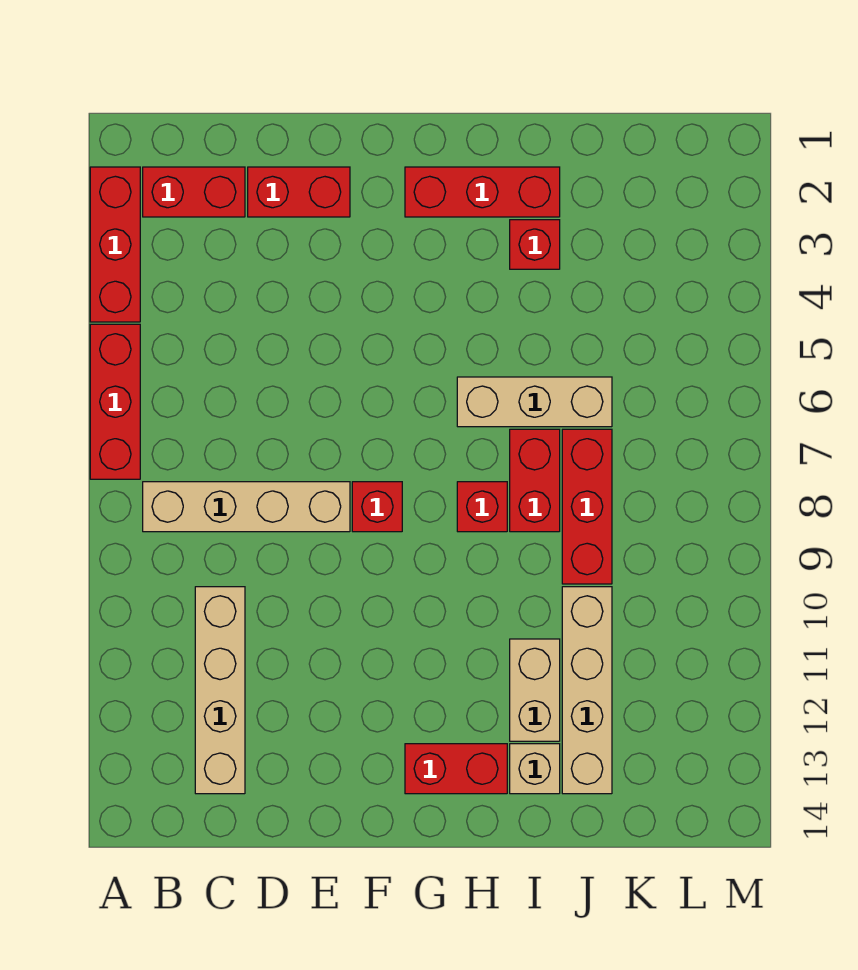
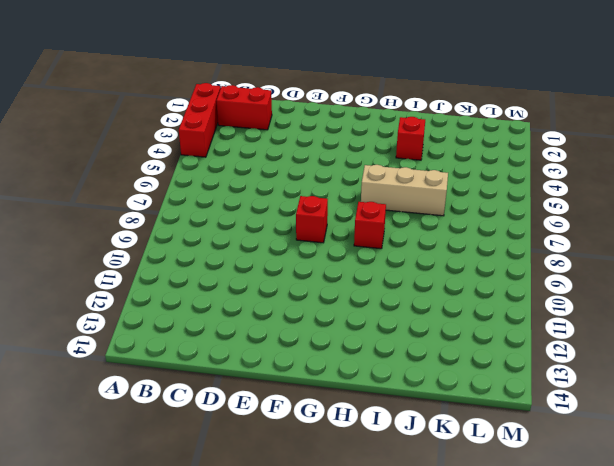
none -> red 1x3 brick [90,324,140,479]
none -> tan 1x4 brick [143,482,350,532]
none -> tan 1x4 brick [195,587,245,794]

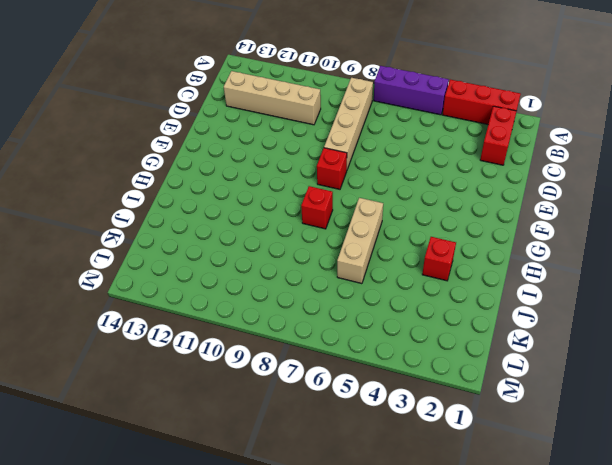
purple 1x3 brick [374,66,449,115] -> red 1x3 brick [90,324,140,479]
none -> red 1x2 brick [248,167,350,217]
none -> red 1x3 brick [405,167,560,217]
none -> red 1x2 brick [405,744,507,794]

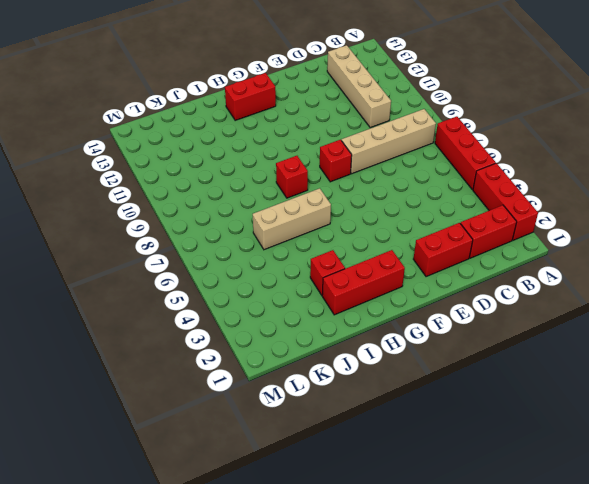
none -> red 1x2 brick [510,429,560,532]
none -> tan 1x2 brick [510,639,560,741]
none -> tan 1x1 brick [510,744,560,794]

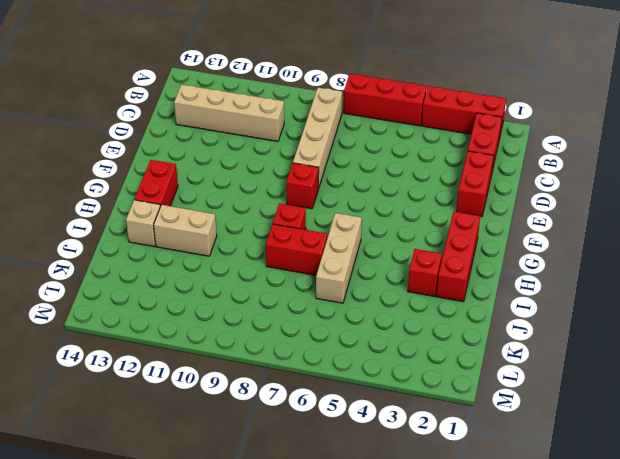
none -> red 1x3 brick [562,429,612,584]
none -> tan 1x4 brick [562,587,612,794]

